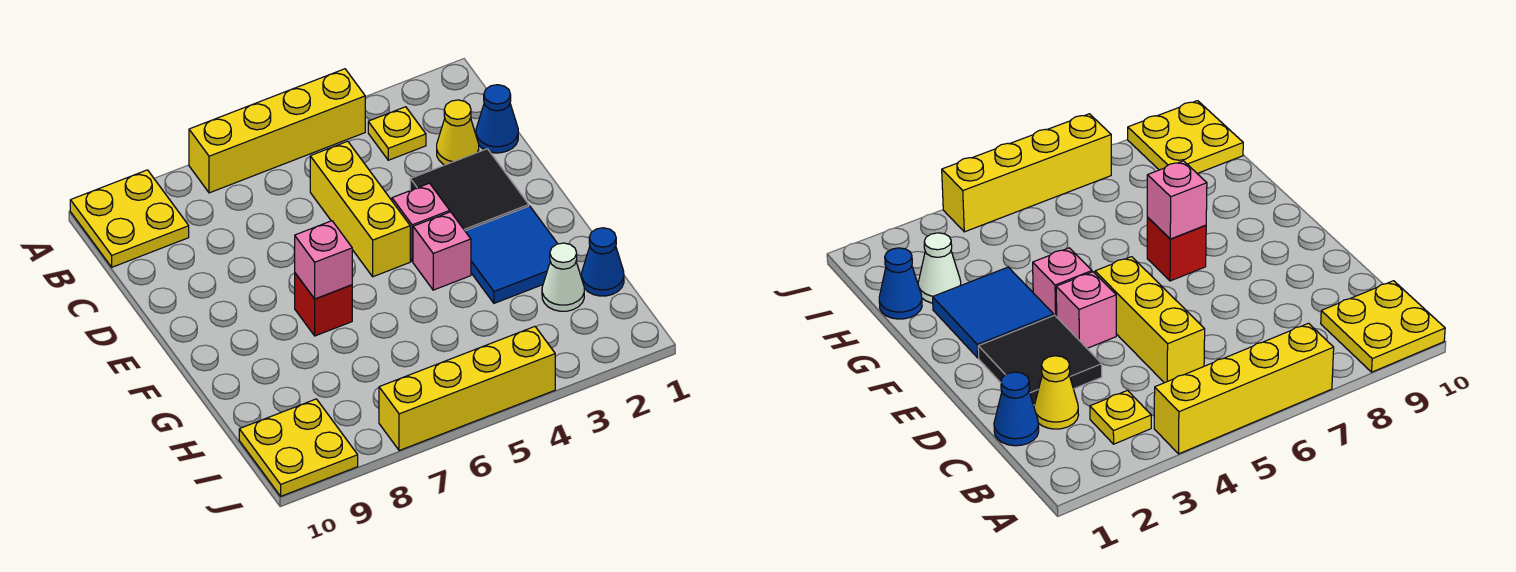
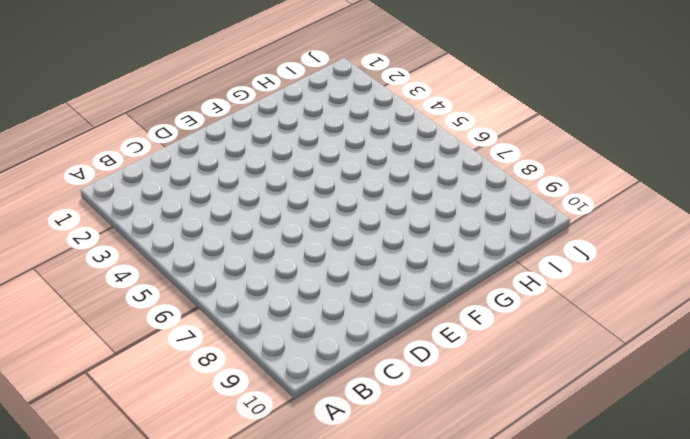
none -> yellow 1x4 brick [189,69,365,193]
none -> yellow 2x2 plate [70,170,189,267]
none -> yellow 1x1 plate [368,107,426,160]

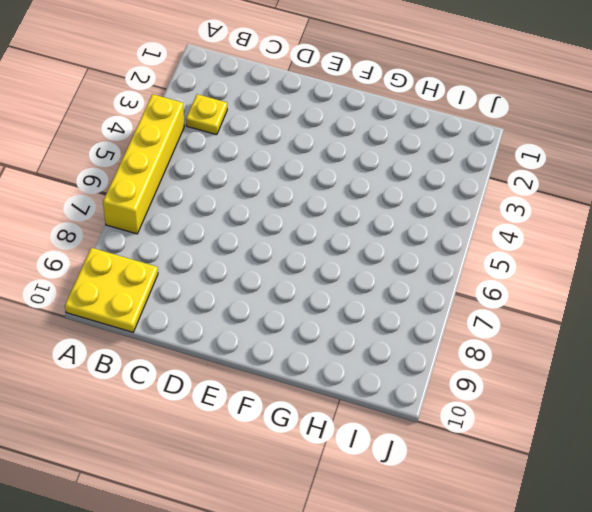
none -> blue 1x1 cone [476,85,518,153]
none -> yellow 1x1 cone [437,100,479,165]
none -> yellow 1x3 brick [310,141,410,277]

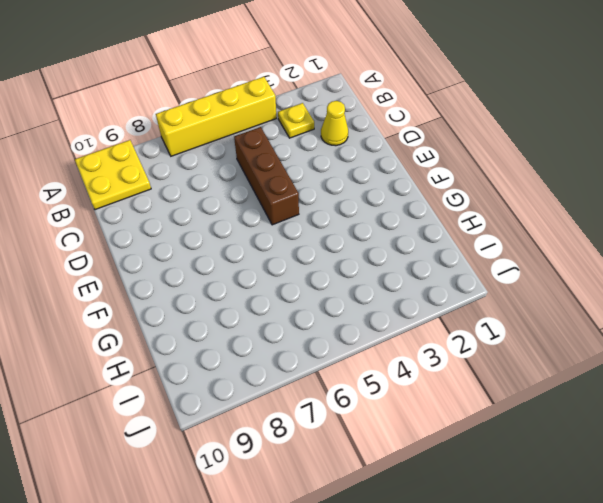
brown 1x3 brick [234,127,299,225] -> yellow 1x3 brick [310,141,410,277]
none -> blue 1x1 cone [476,85,518,153]
none -> black 2x2 tile [410,149,529,231]
none -> pink 1x1 brick [392,183,450,261]

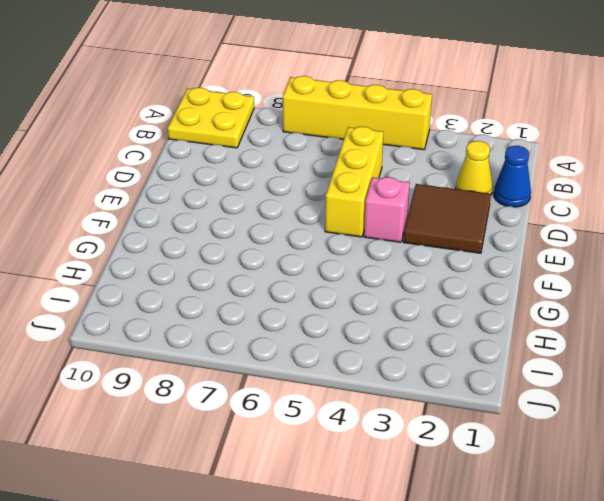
brown 2x2 tile [403,184,491,253] -> black 2x2 tile [410,149,529,231]
none -> yellow 1x1 plate [368,107,426,160]
none -> blue 2x2 tile [465,206,558,303]
none -> pink 1x1 brick [413,212,471,290]

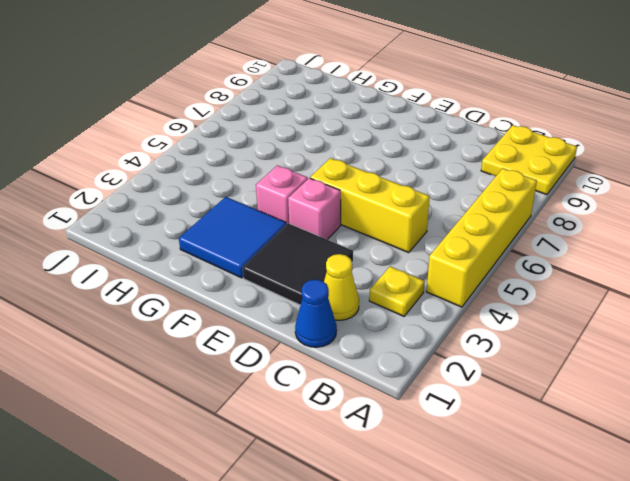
none -> red 1x1 brick [295,273,352,336]
none -> blue 1x1 cone [582,228,624,296]
none -> white 1x1 cone [542,243,584,311]

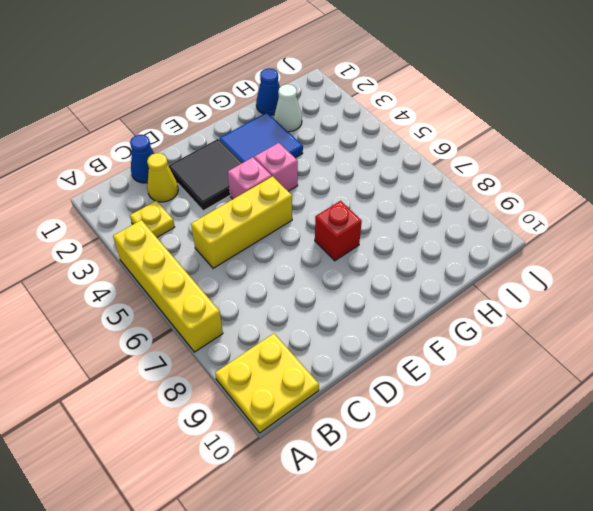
none -> yellow 2x2 plate [239,399,358,496]
none -> yellow 1x4 brick [379,327,555,451]
none -> pink 1x1 brick [295,221,352,299]

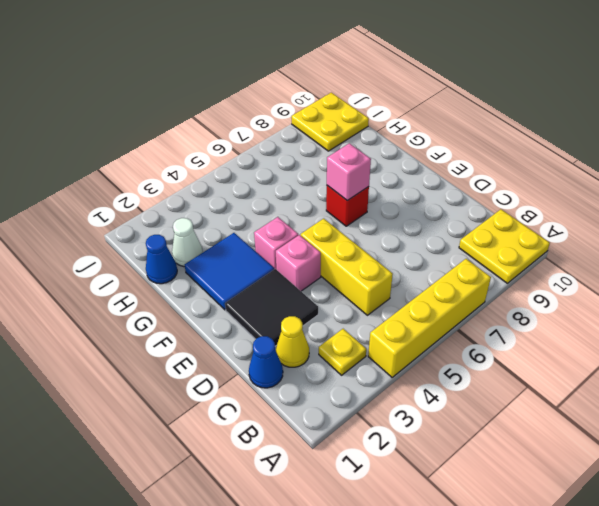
none -> yellow 1x4 brick [379,327,555,451]

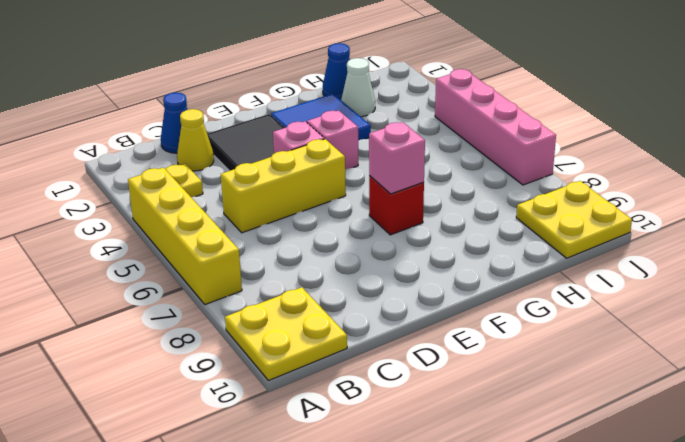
pink 1x4 brick [435,69,556,185] -> yellow 1x4 brick [379,327,555,451]

